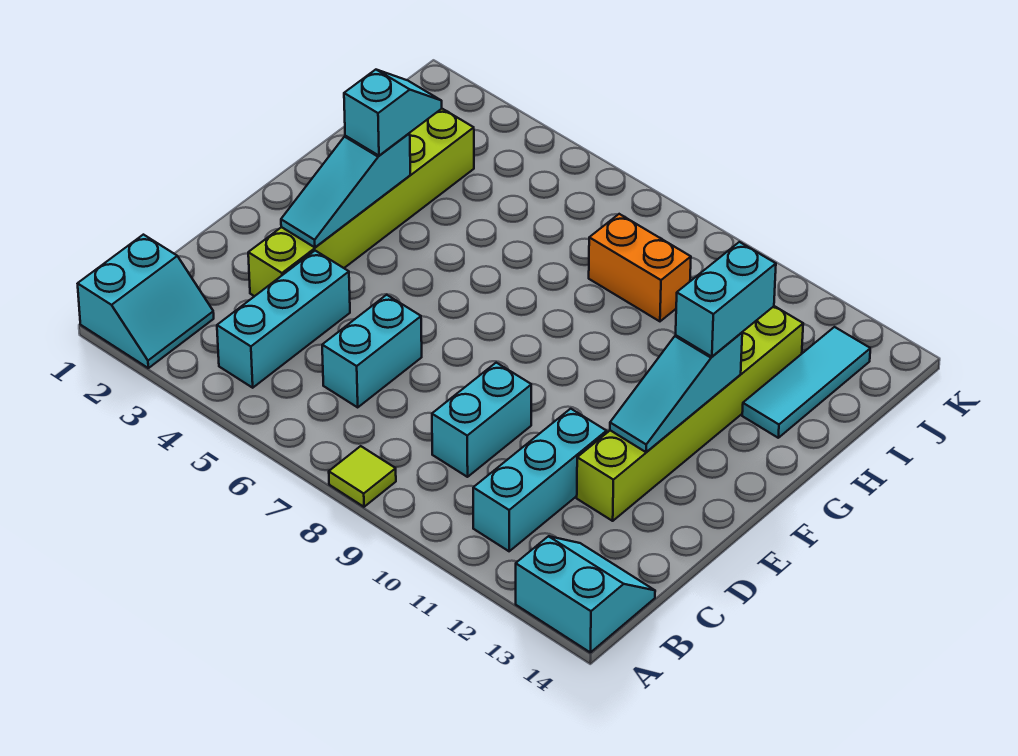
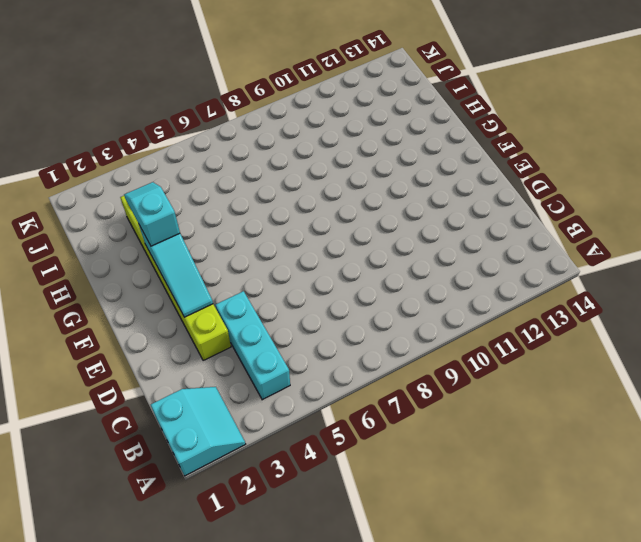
none -> lime 1x1 tile [329,446,396,507]
none -> cyan 2x2 slope [516,536,655,652]
none -> cyan 1x3 brick [473,409,607,551]

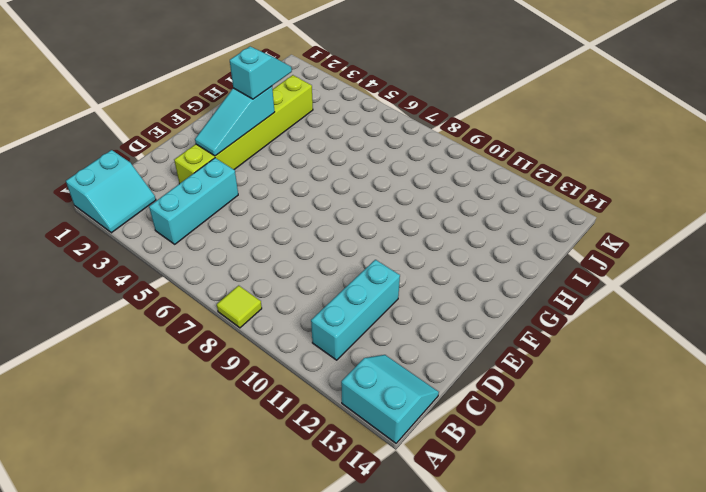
none -> cyan 1x2 brick [322,295,422,407]
none -> cyan 1x2 brick [432,363,531,477]
none -> lime 1x6 brick [577,306,803,521]

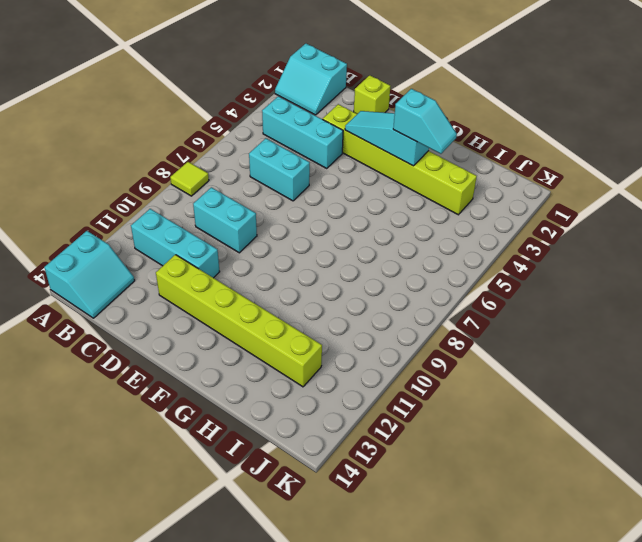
lime 1x1 brick [354,75,390,114] -> none
none -> cyan 1x3 tile [742,327,870,438]
none -> orange 1x2 brick [589,214,691,321]
none -> cyan 1x3 slope [610,333,742,452]

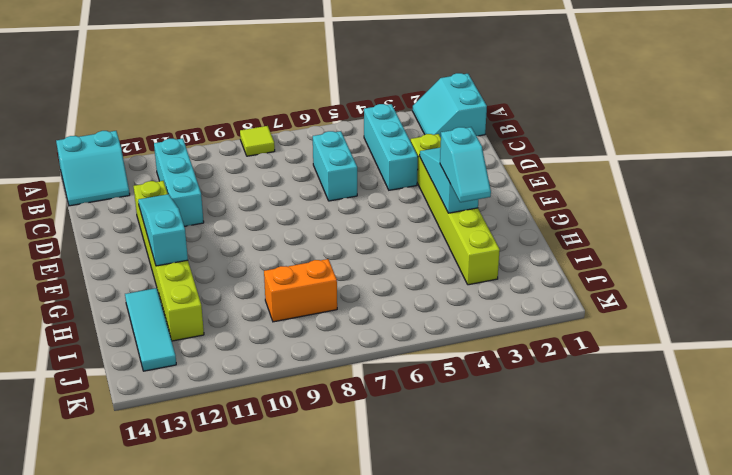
none -> cyan 1x2 brick [432,363,531,477]
none -> cyan 1x2 brick [676,242,776,357]

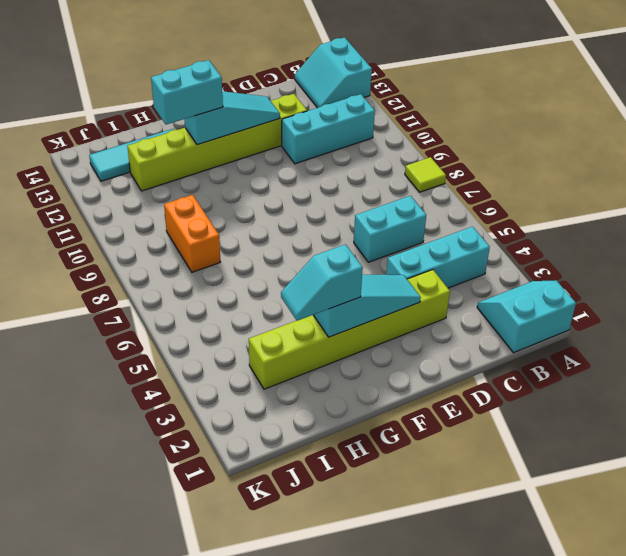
none -> cyan 1x2 brick [432,363,531,477]

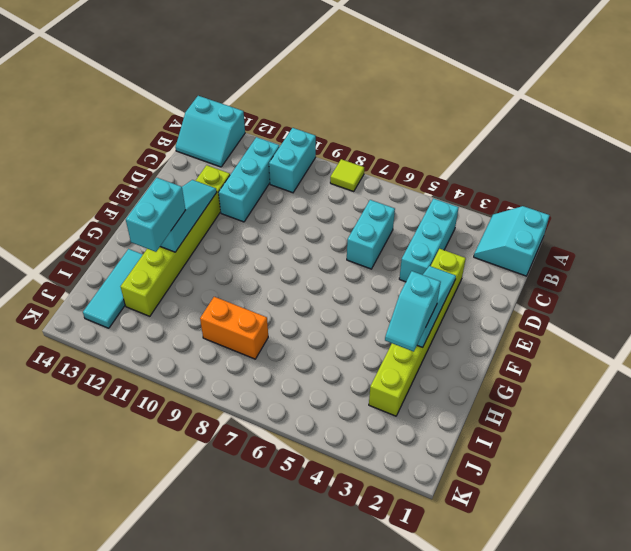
cyan 1x2 brick [269,128,316,193] -> cyan 1x2 brick moved to [432,363,531,477]

